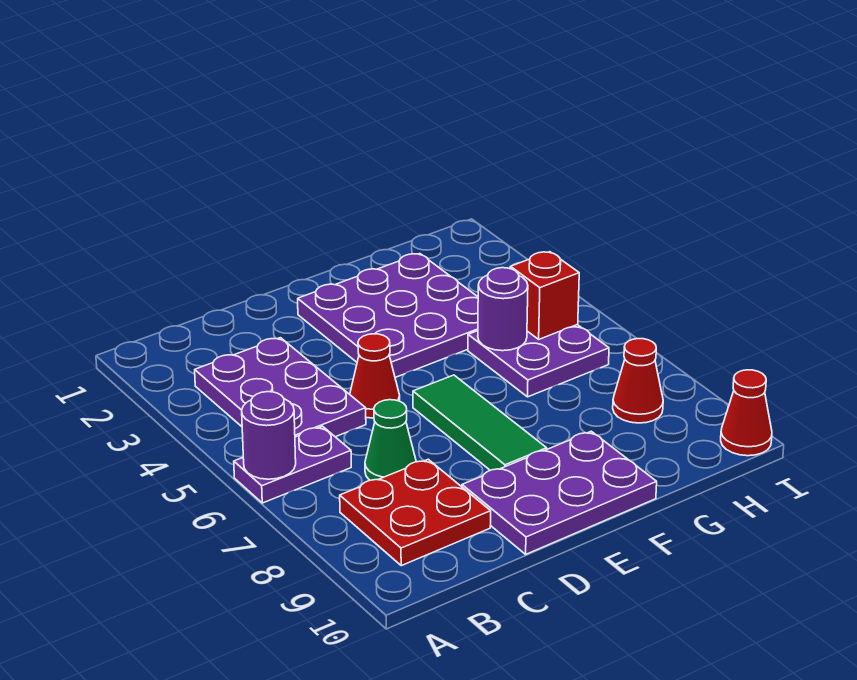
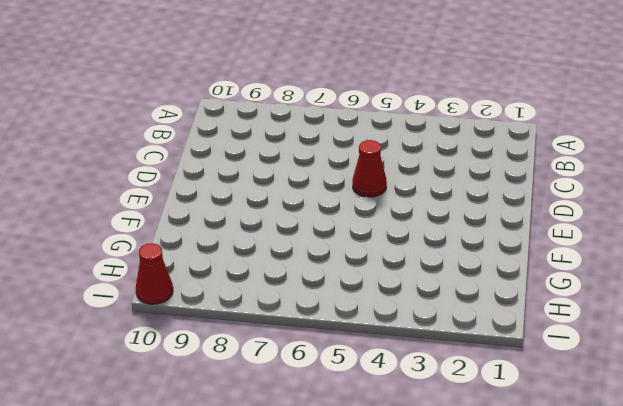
none -> purple 1x2 plate [234,426,351,503]
none -> purple 2x3 plate [195,338,366,437]
none -> red 2x2 plate [340,459,491,566]

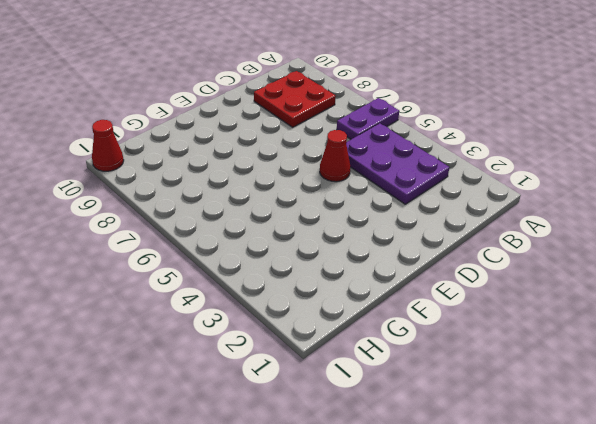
none -> green 1x1 cone [365,400,416,480]
none -> purple 2x3 plate [462,431,657,554]
none -> purple 3x3 plate [298,254,478,377]

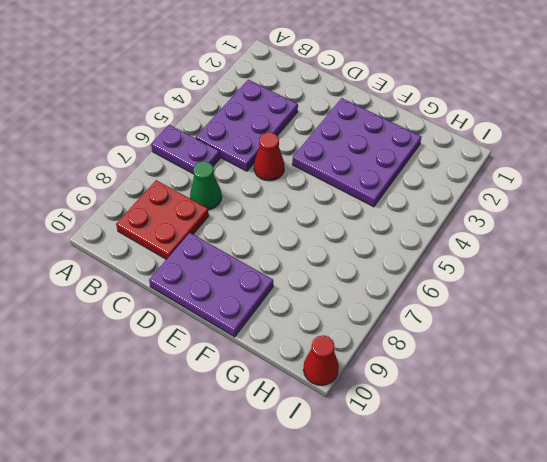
none -> green 1x3 tile [413,375,547,470]
none -> purple 2x2 plate [468,325,609,397]
none -> red 1x1 cone [613,339,663,423]

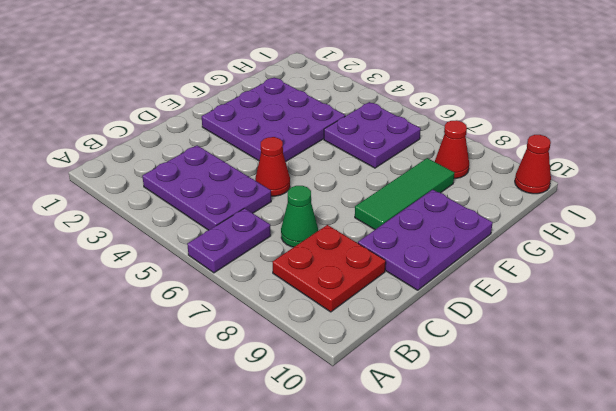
green 1x3 tile [355,158,454,230] -> green 1x3 tile turned to [413,375,547,470]
none -> purple 1x1 round brick [242,392,296,479]
none -> purple 1x1 round brick [478,268,528,351]
none -> red 1x1 brick [510,252,579,339]

